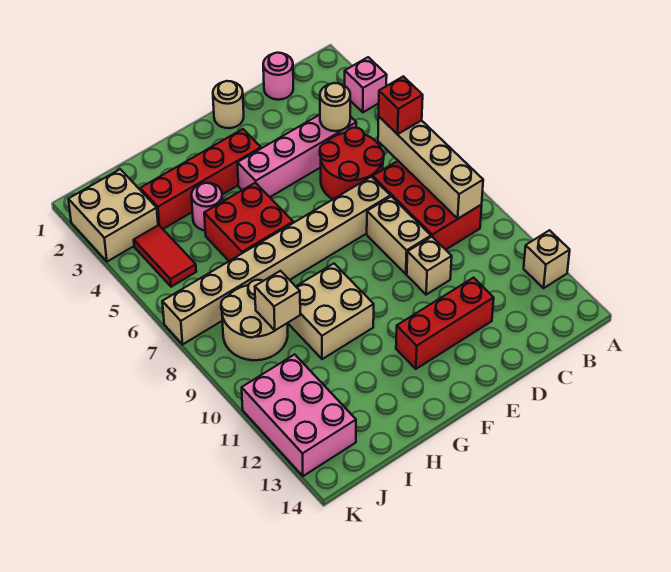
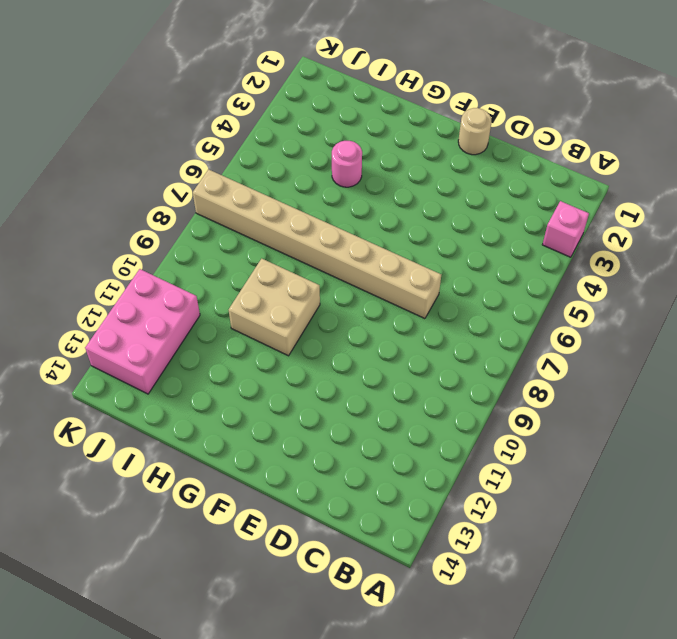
none -> tan 1x1 brick [524,230,570,288]
none -> red 2x3 brick [373,161,482,250]
none -> pink 1x1 round brick [263,53,293,100]

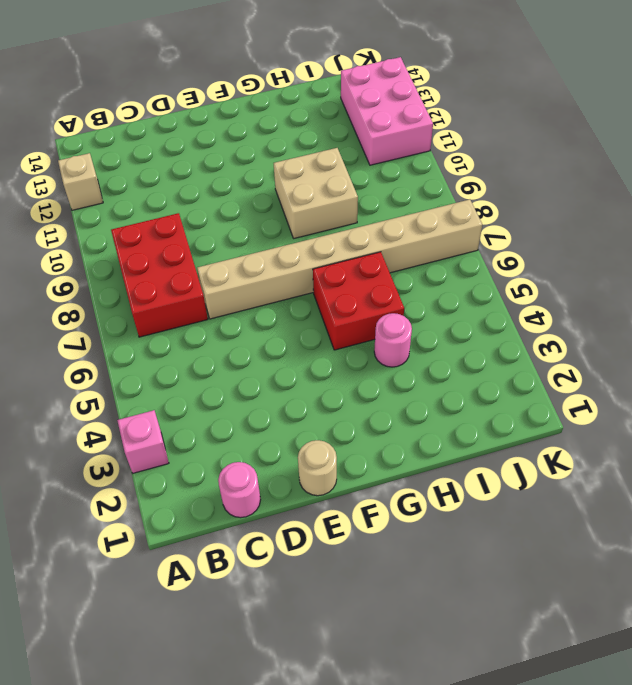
none -> pink 1x4 brick [237,115,356,197]
none -> red 2x2 round brick [320,128,384,199]
none -> tan 1x2 brick [367,196,431,274]

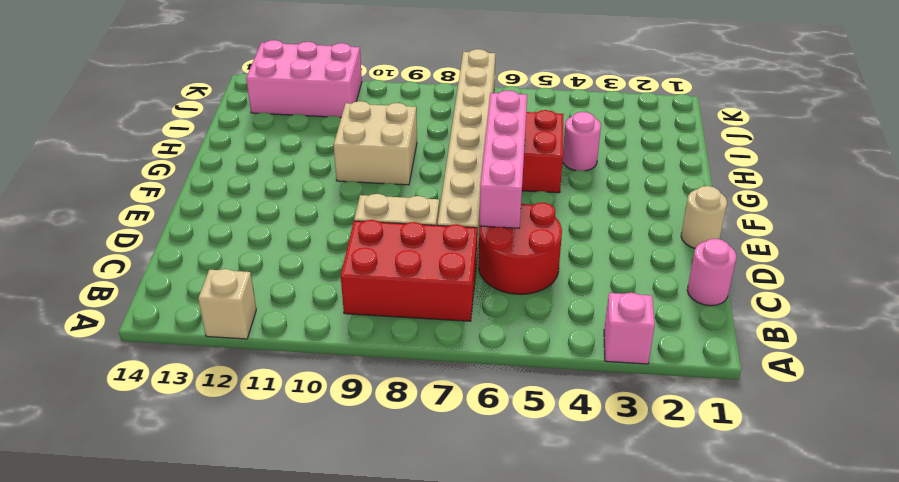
pink 1x4 brick [479,90,527,228] -> pink 1x4 brick moved to [237,115,356,197]
none -> tan 1x1 brick [407,237,452,295]
none -> red 1x3 brick [396,278,494,369]
none -> red 1x4 brick [140,129,261,229]

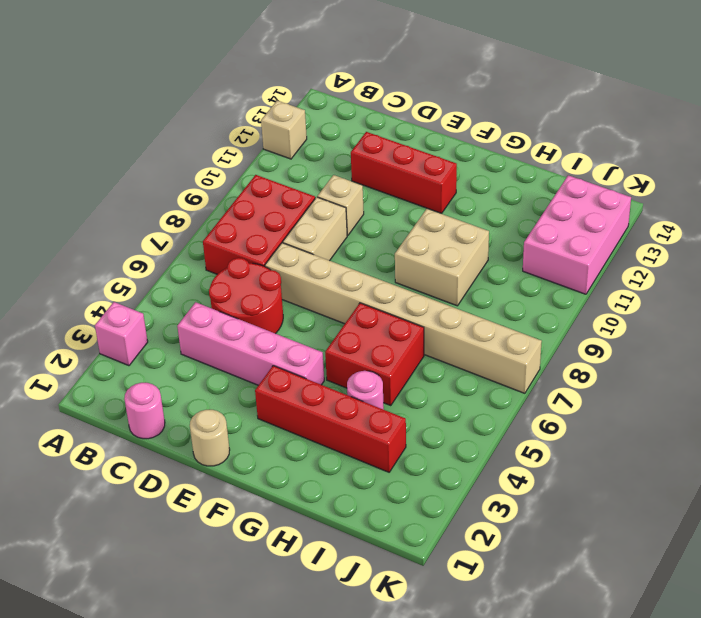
none -> tan 2x2 round brick [221,280,288,360]
none -> tan 2x2 brick [68,169,158,262]
none -> red 1x2 tile [134,225,196,287]

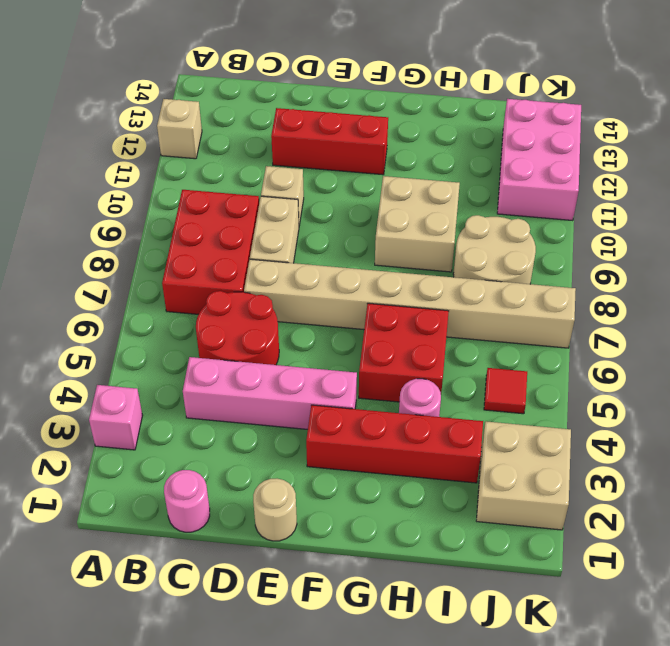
red 1x1 tile [484,368,527,414] -> red 1x2 tile [134,225,196,287]
none -> tan 1x4 brick [378,117,483,219]
none -> tan 1x1 round brick [320,83,350,131]
none -> tan 1x1 brick [255,271,300,330]

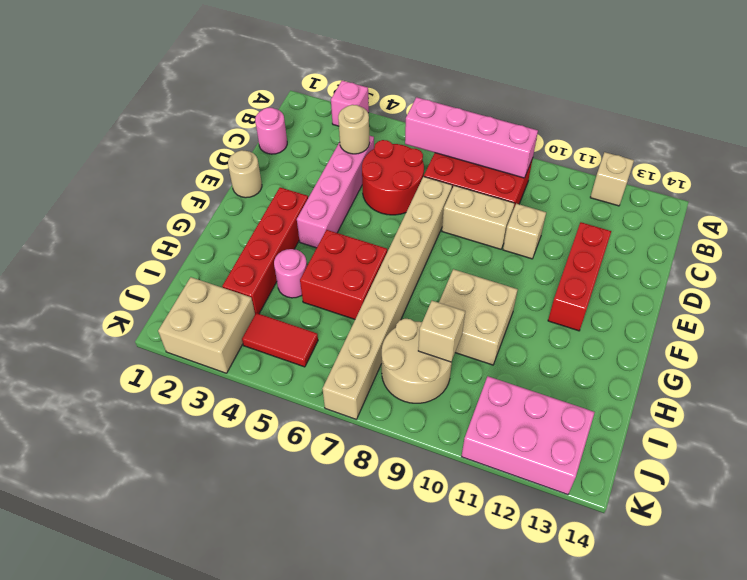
pink 1x4 brick [405,97,538,178] -> tan 1x4 brick [378,117,483,219]
none -> red 1x1 brick [379,76,423,134]

